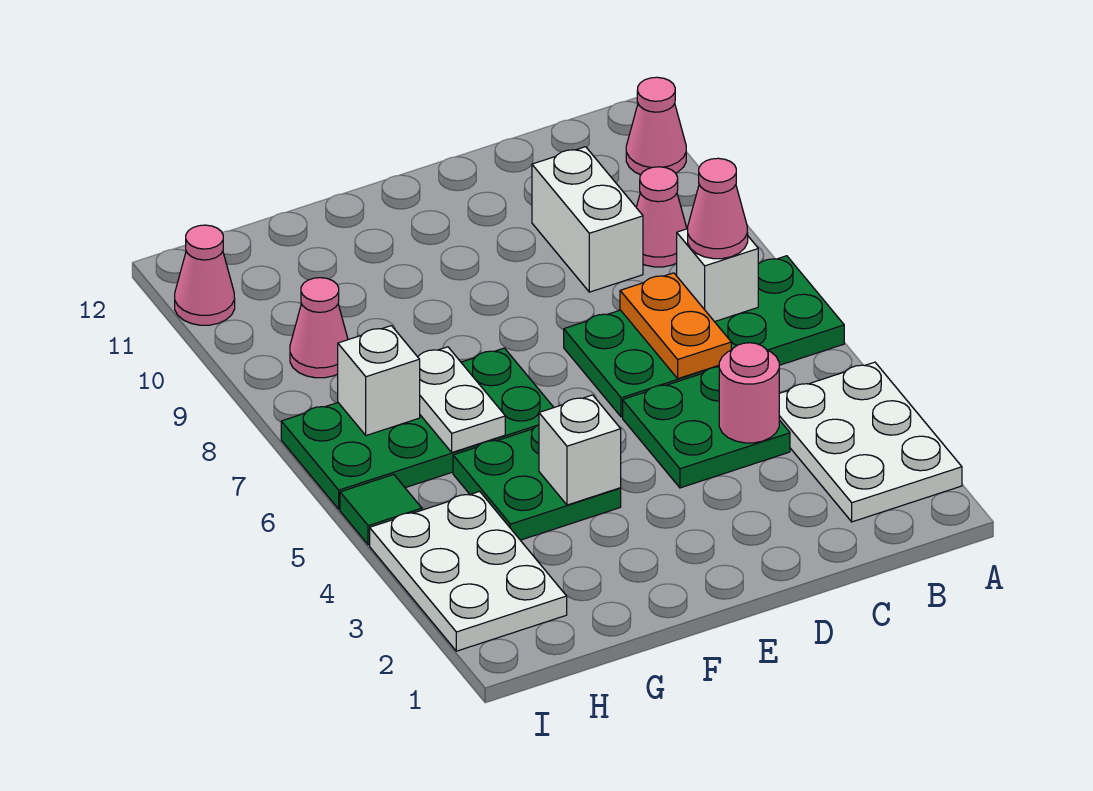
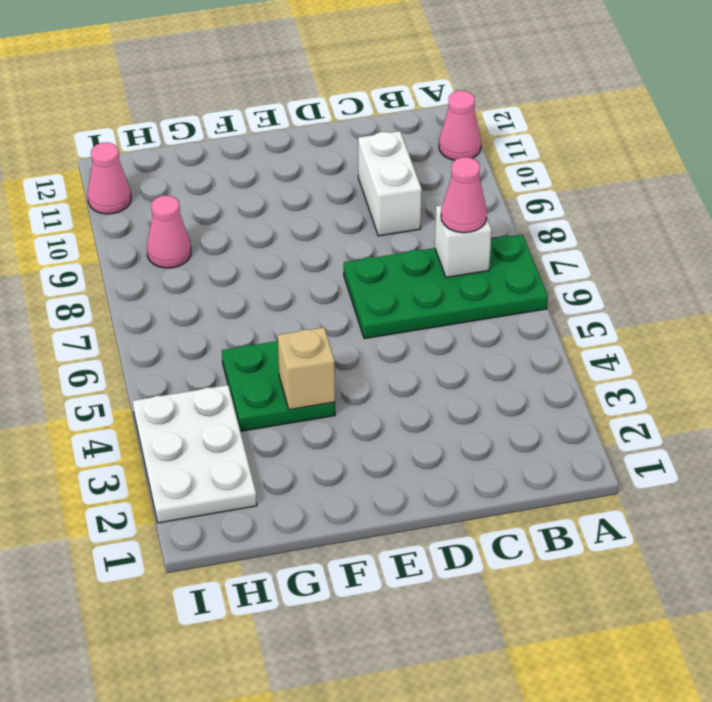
tan 1x1 brick [278,327,335,410] -> white 1x1 brick [539,395,621,505]
none -> white 2x3 plate [779,362,962,522]
none -> pink 1x1 cone [636,167,687,267]
none -> green 2x2 plate [623,367,790,488]

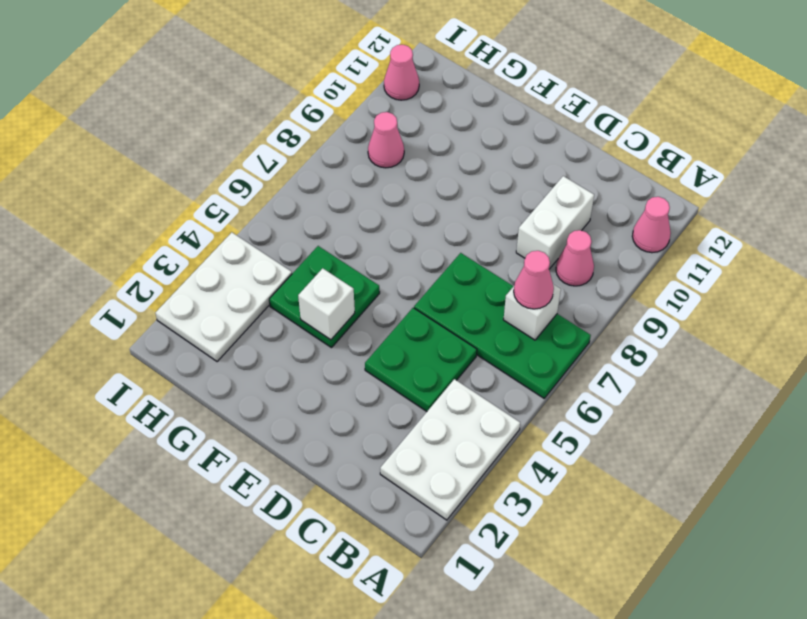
none -> green 2x4 plate [281,348,554,509]
none -> green 1x1 tile [340,474,422,545]
none -> pink 1x1 round brick [719,343,779,443]

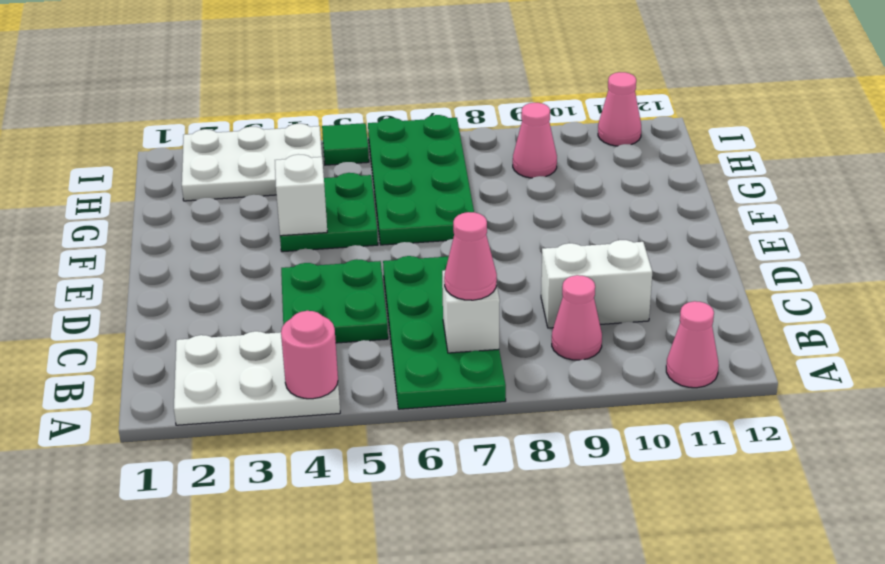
pink 1x1 round brick [281,311,338,399] -> pink 1x1 round brick moved to [719,343,779,443]
none -> orange 1x2 plate [620,273,731,379]
none -> white 1x2 plate [418,347,505,452]
none -> white 1x1 brick [338,326,420,435]

